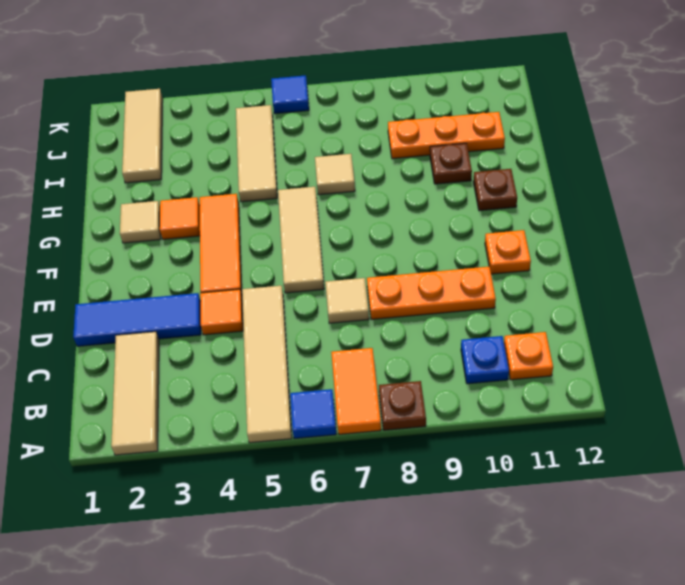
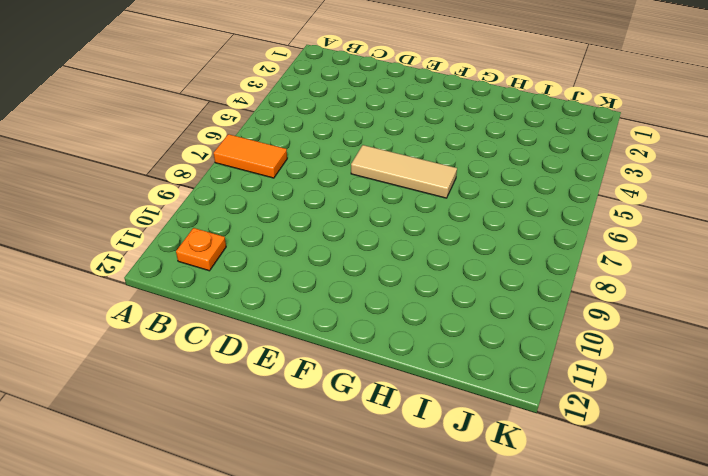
none -> tan 1x3 tile [111,332,159,455]
none -> tan 1x4 tile [242,286,292,443]
none -> blue 1x1 tile [290,389,336,439]

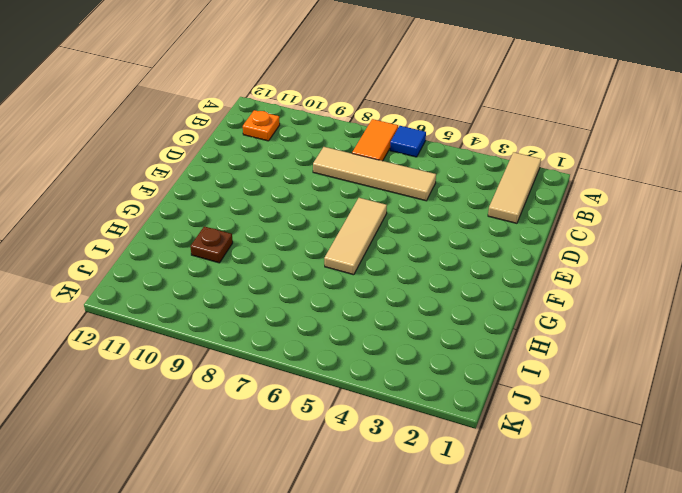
tan 1x4 tile [313,147,436,201] -> tan 1x4 tile turned to [242,286,292,443]
none -> brown 1x1 plate [379,381,426,430]
none -> blue 1x1 plate [461,336,509,384]
none -> blue 1x3 tile [73,293,201,346]

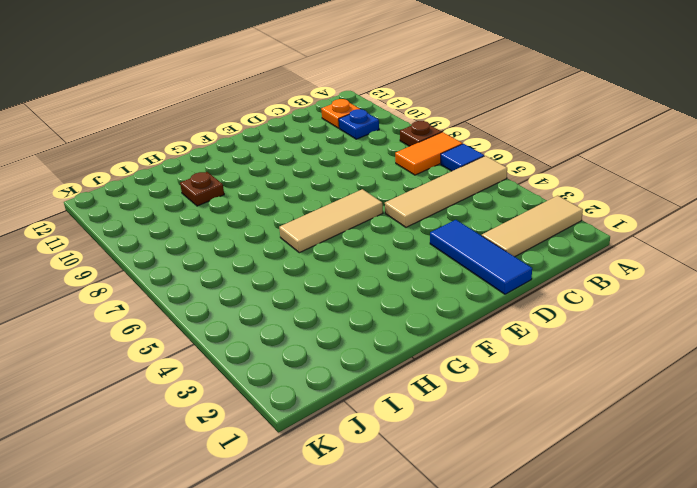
none -> orange 1x1 tile [200,289,243,335]
none -> tan 1x1 tile [325,278,369,323]
none -> orange 1x3 plate [367,267,496,319]

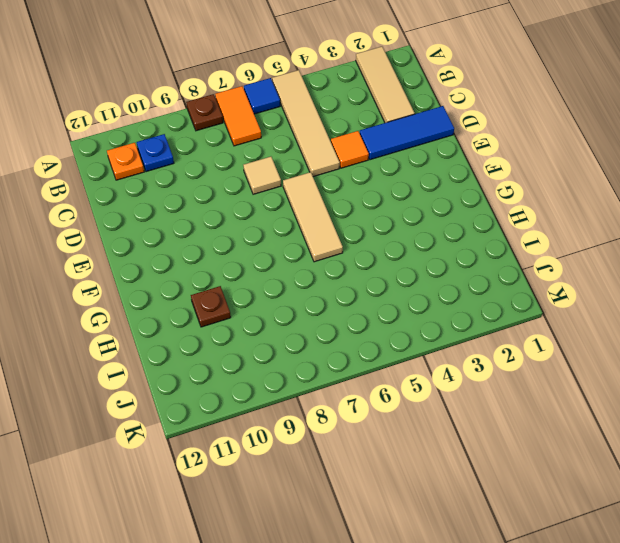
none -> orange 1x3 plate [367,267,496,319]
none -> orange 1x3 tile [199,194,242,296]
none -> orange 1x1 plate [485,230,531,274]

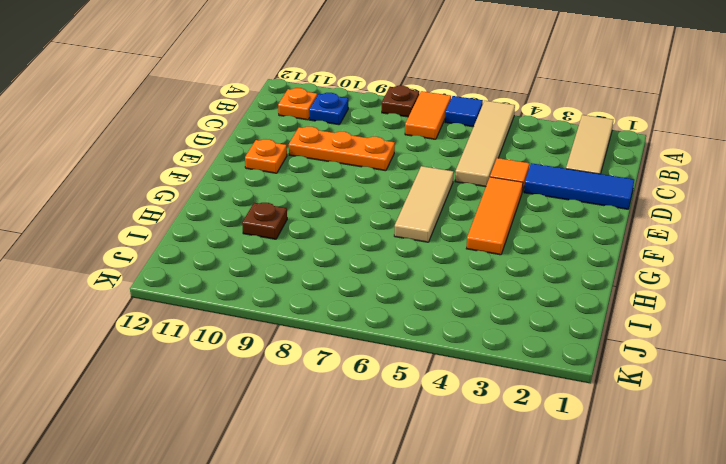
none -> tan 1x1 tile [325,278,369,323]
none -> tan 1x1 tile [120,201,161,243]
none -> orange 1x1 tile [160,197,200,239]

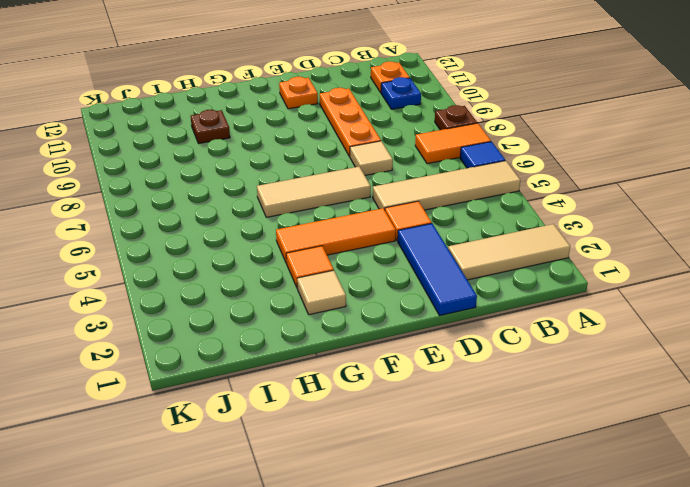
none -> brown 1x1 plate [473,169,517,211]
none -> tan 1x3 tile [236,105,277,202]
none -> tan 1x1 tile [315,154,355,195]

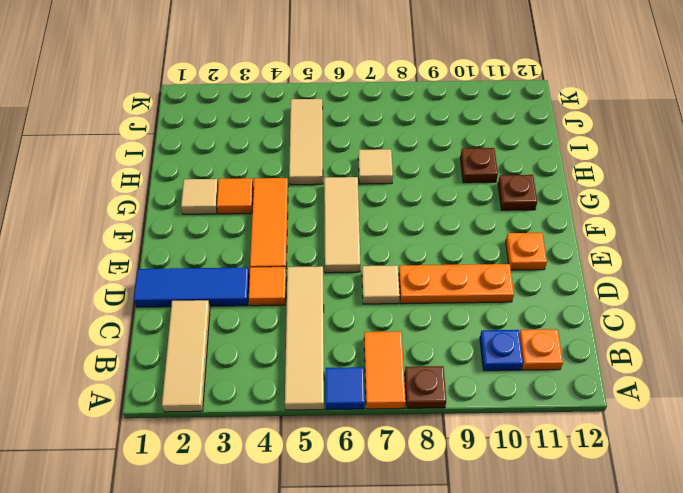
none -> tan 1x3 tile [122,89,163,183]
none -> orange 1x3 plate [388,112,505,159]
none -> blue 1x1 tile [271,75,309,114]

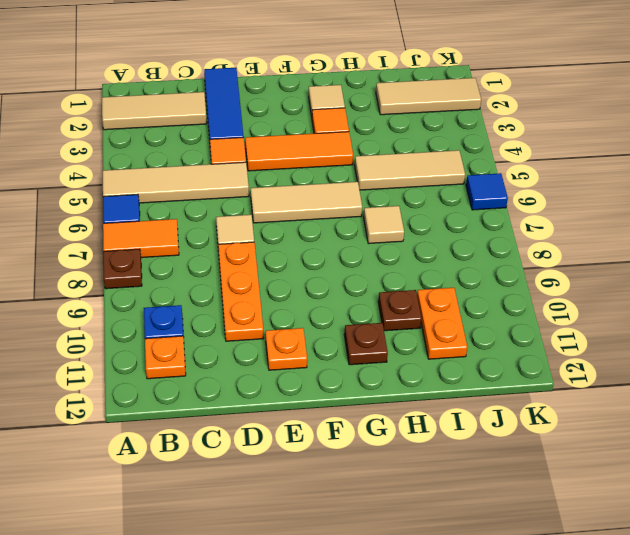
orange 1x2 plate [417,288,467,359] -> orange 1x3 plate [388,112,505,159]

